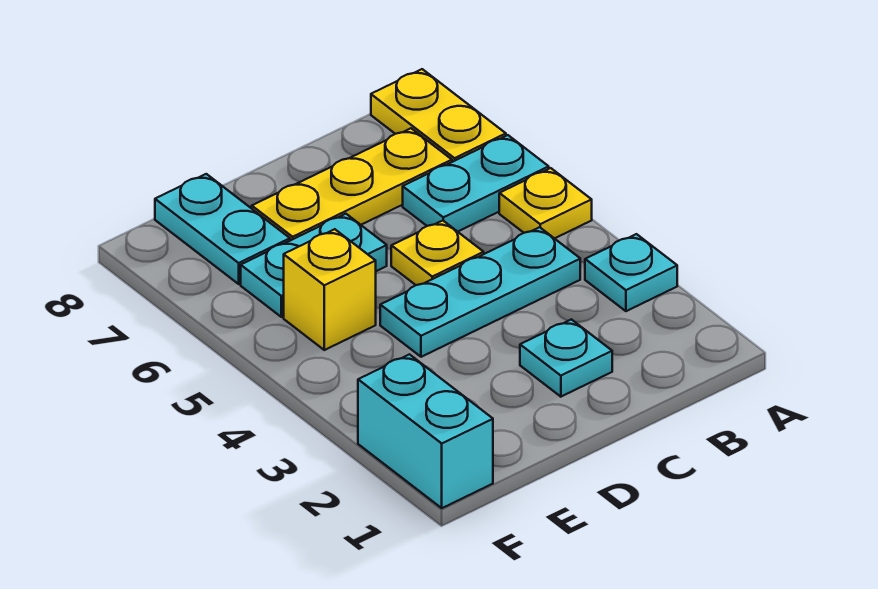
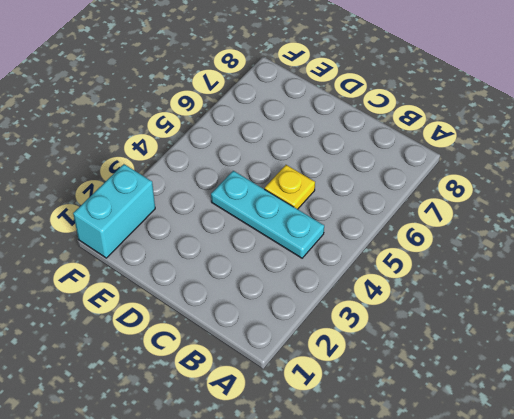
none -> cyan 1x1 plate [585,234,677,311]
none -> yellow 1x1 plate [499,168,592,239]
none -> cyan 1x2 plate [403,135,549,232]

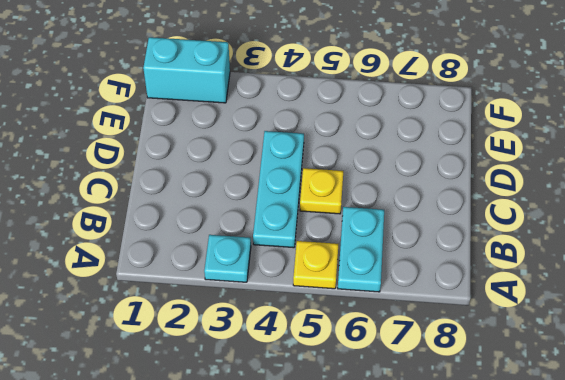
none -> yellow 1x2 plate [371,69,506,162]
none -> yellow 1x3 plate [252,128,452,241]
none -> cyan 1x1 plate [520,319,612,397]

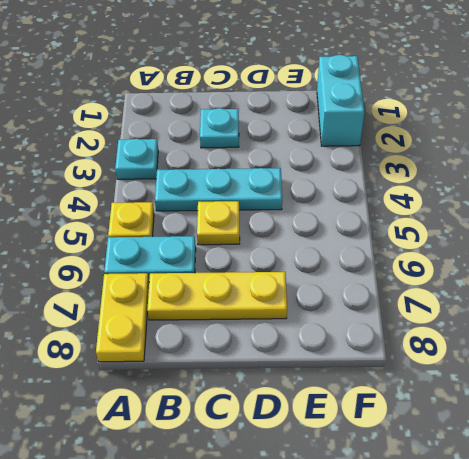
none -> cyan 1x2 plate [241,214,387,317]
none -> yellow 1x1 brick [284,229,376,350]
none -> cyan 1x2 plate [155,174,290,284]

